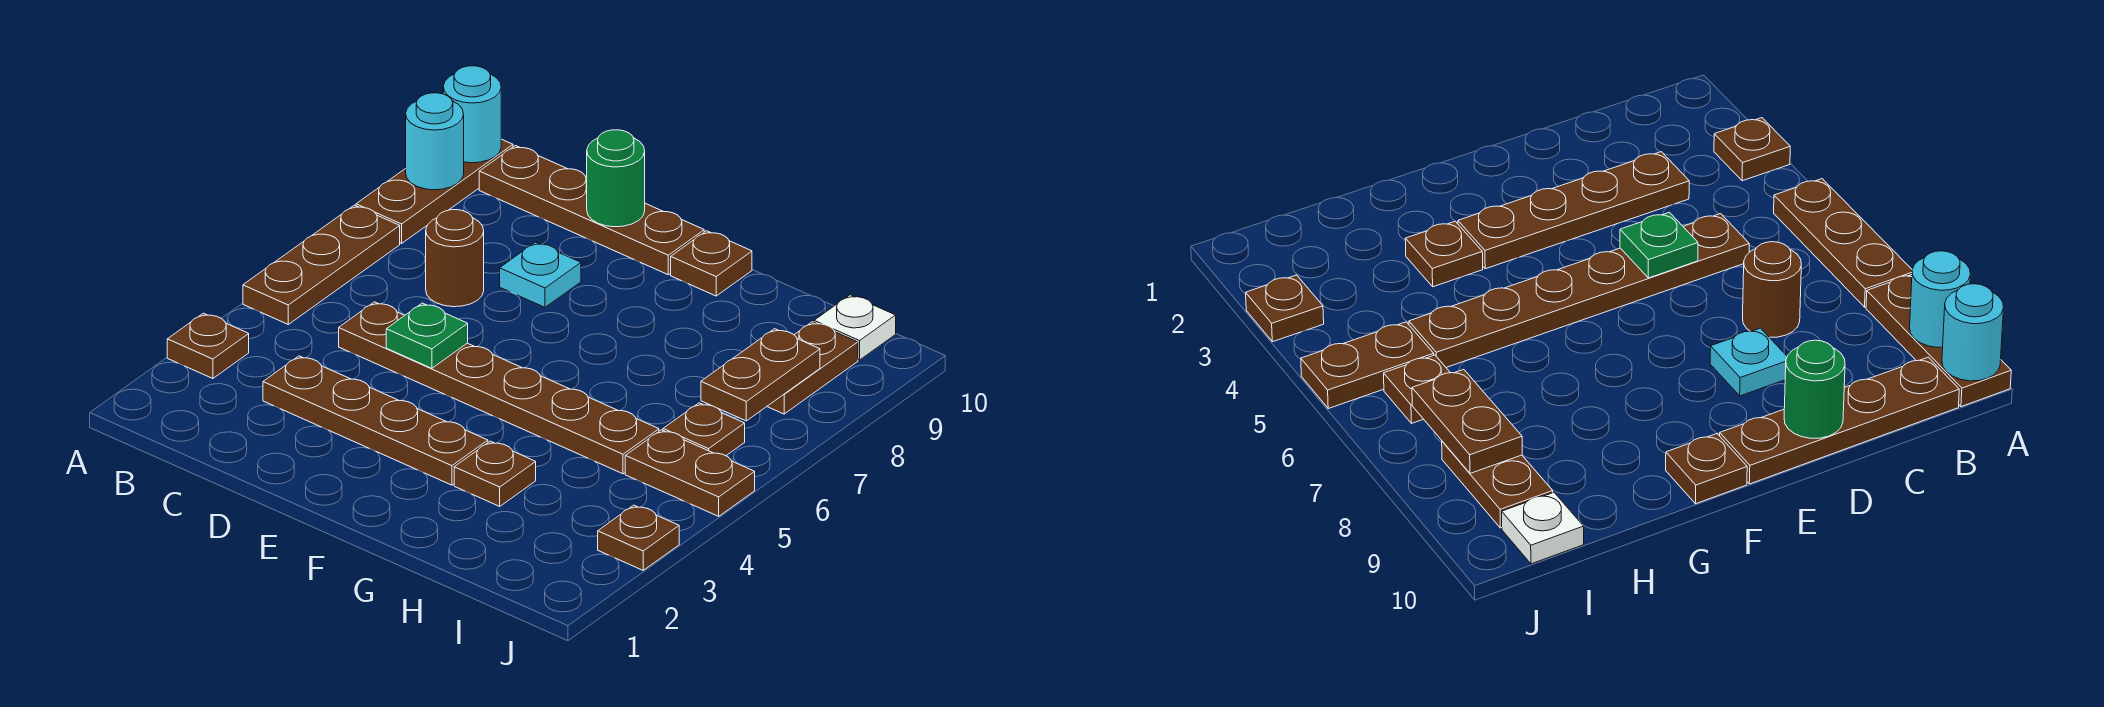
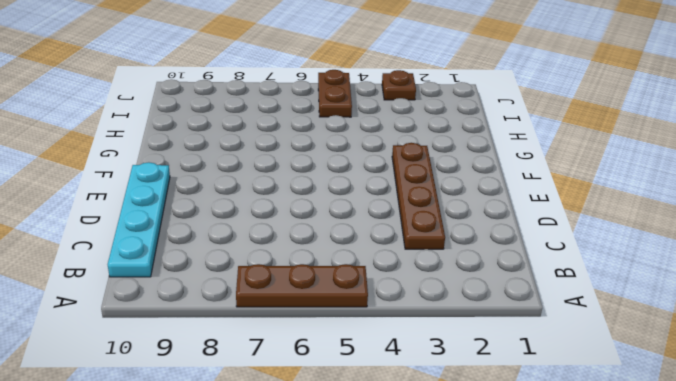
cyan 1x4 plate [108,162,170,277] -> brown 1x4 plate [479,146,704,275]
none -> brown 1x1 plate [167,313,249,379]
none -> brown 1x3 plate [356,139,513,243]
none -> brown 1x6 plate [339,302,659,474]

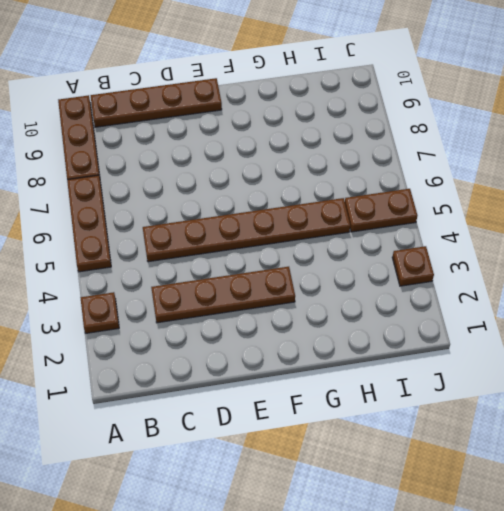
none -> brown 1x1 round brick [426,210,484,307]
none -> cyan 1x1 plate [500,242,581,307]
none -> brown 1x1 plate [671,231,752,296]

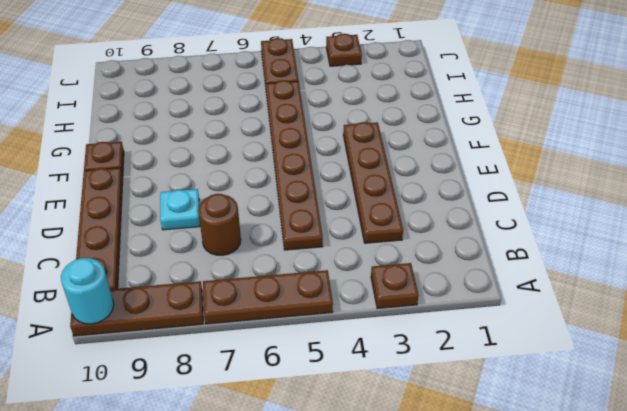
none -> brown 1x1 plate [454,441,536,506]
none -> brown 1x1 plate [663,403,745,456]
none -> brown 1x2 plate [767,322,858,414]

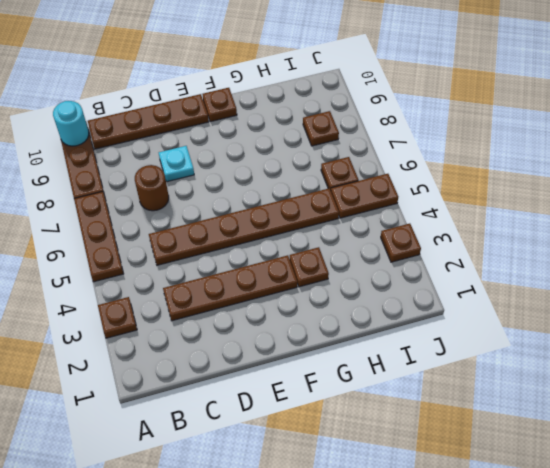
brown 1x1 plate [303,111,339,146] -> brown 1x2 plate [767,322,858,414]
none -> white 1x1 plate [814,295,896,360]
none -> cyan 1x1 round brick [406,93,464,190]
none -> green 1x1 plate [386,303,468,368]

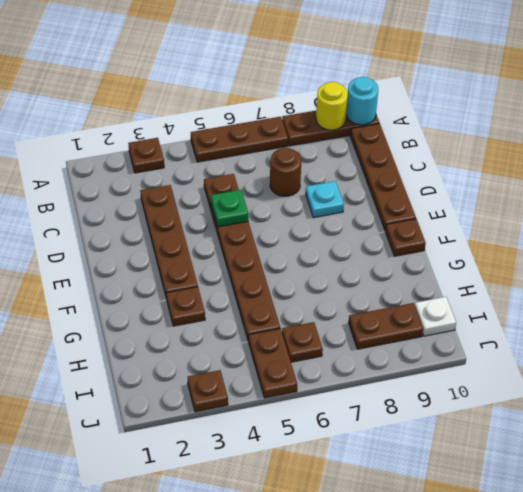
yellow 1x1 round brick [316,82,348,130] -> cyan 1x1 round brick [406,93,464,190]
none -> green 1x1 round brick [587,130,645,227]
none -> brown 1x2 plate [701,329,820,421]

